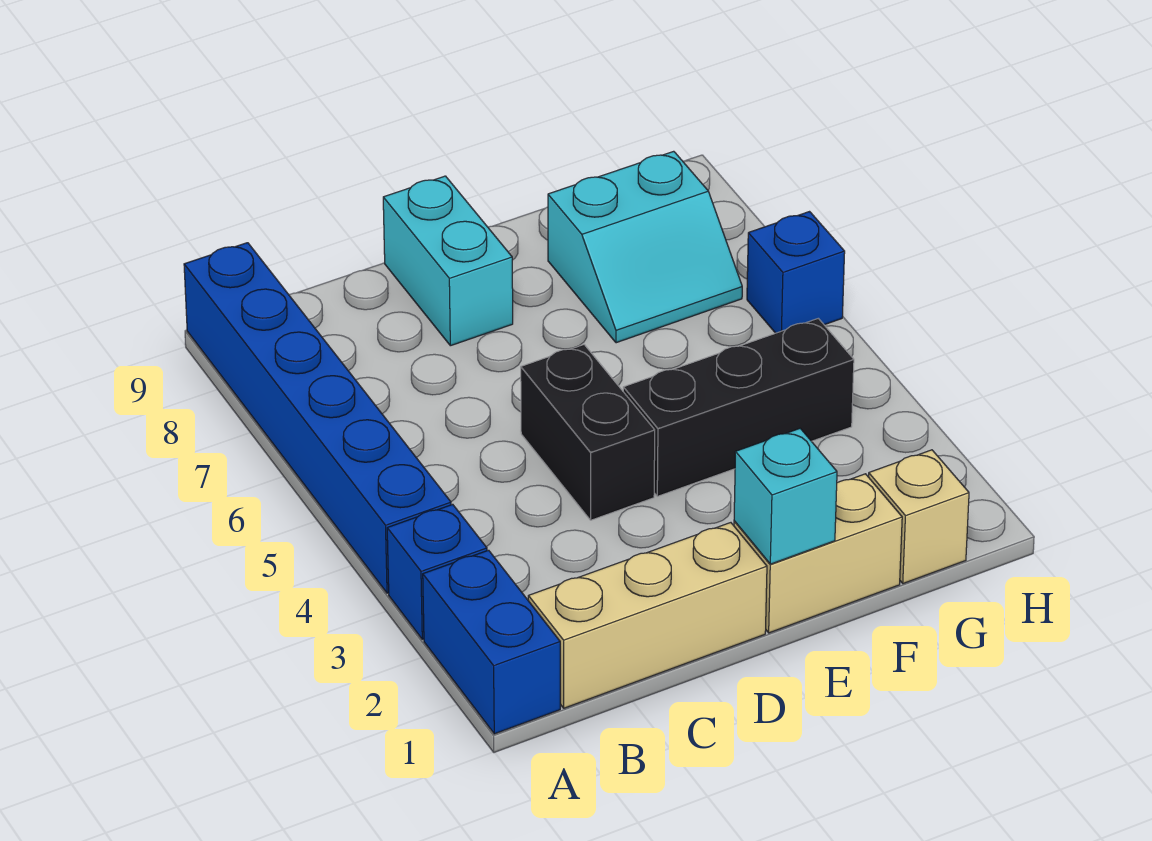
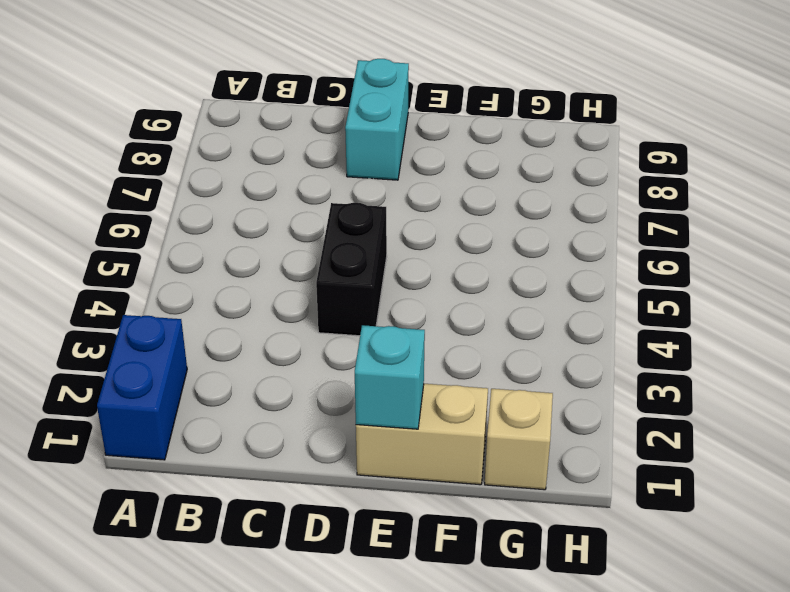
none -> blue 1x1 brick [387,504,487,639]
none -> blue 1x6 brick [184,243,451,593]
none -> tan 1x3 brick [528,523,767,708]

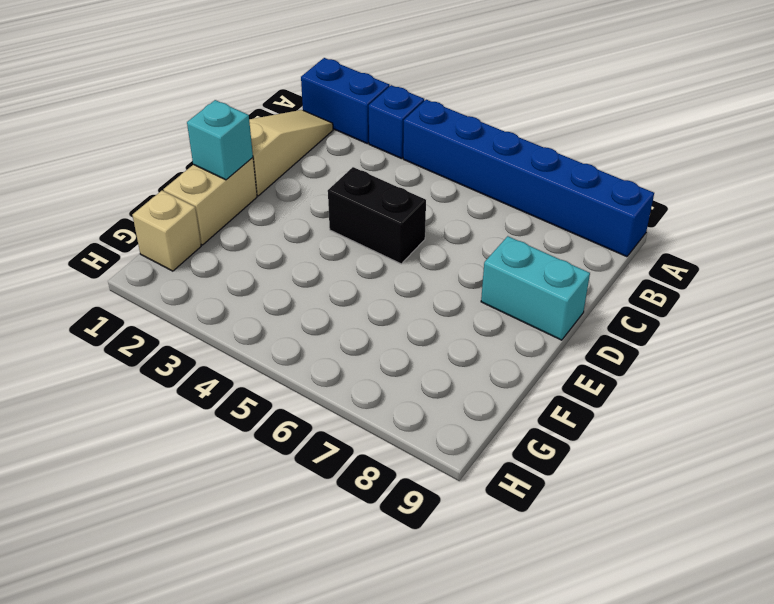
tan 1x3 slope [249,110,333,196] -> tan 1x3 brick [528,523,767,708]
none -> black 1x3 brick [623,318,854,496]
none -> cyan 2x2 slope [548,151,742,343]
none -> blue 1x1 brick [747,212,845,333]

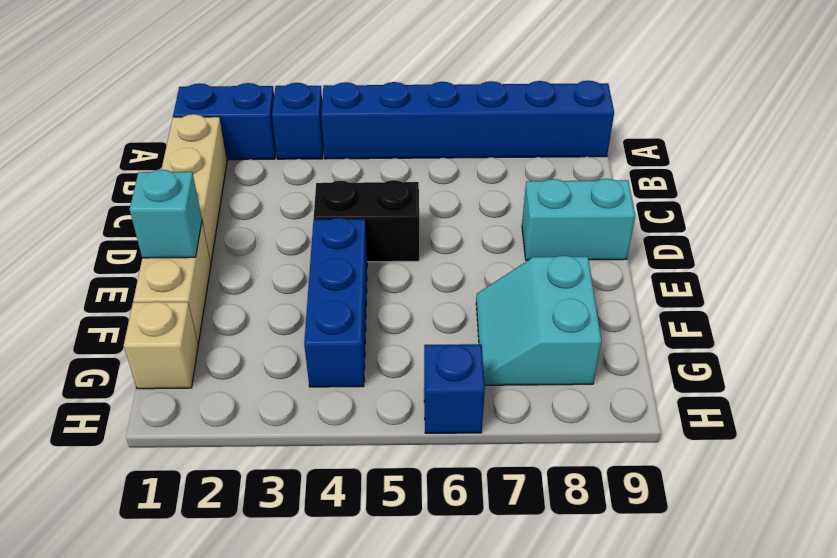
blue 1x3 brick [304,218,367,387] -> black 1x3 brick [623,318,854,496]

